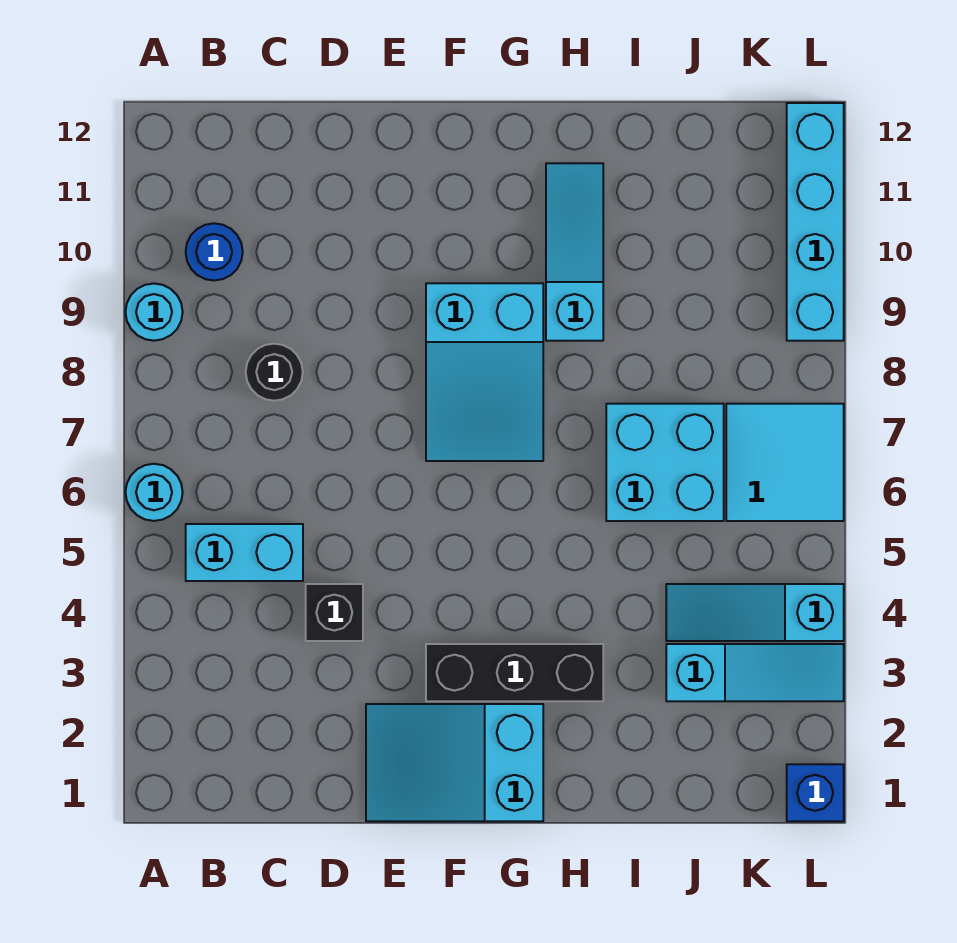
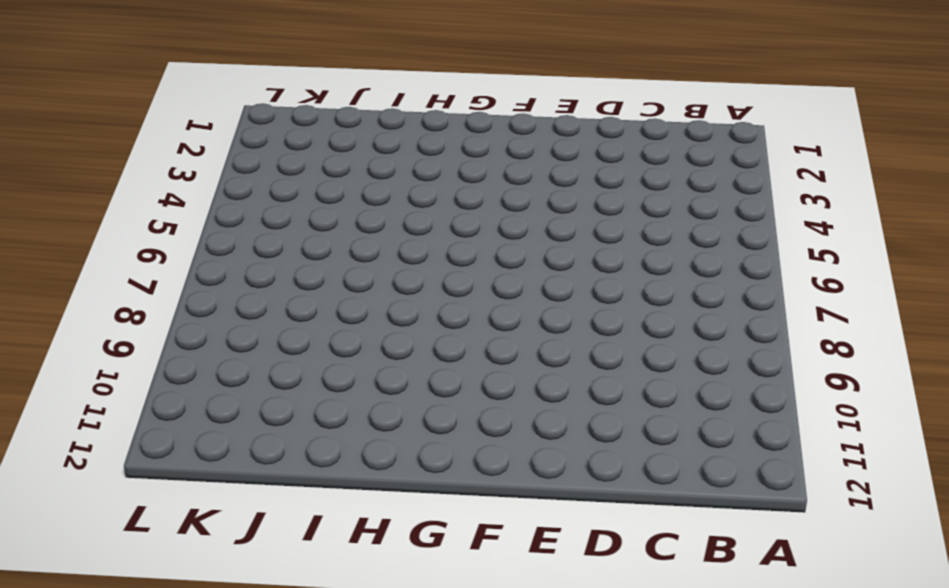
none -> cyan 1x1 round brick [125,464,183,521]
none -> cyan 1x1 round brick [126,284,183,341]
none -> cyan 1x2 brick [186,524,303,581]

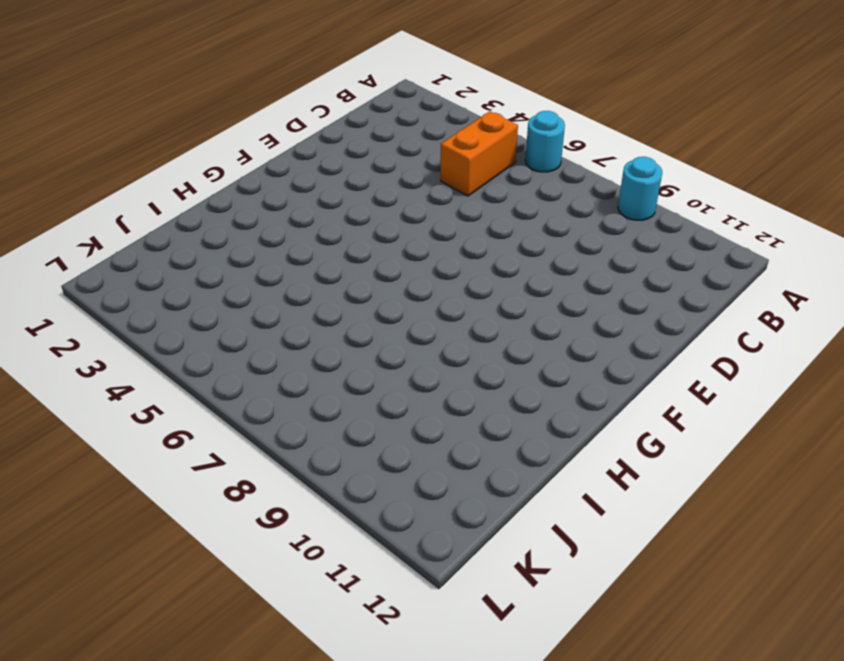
orange 1x2 brick [441,111,518,196] -> cyan 1x2 brick [186,524,303,581]
none -> blue 1x1 round brick [186,223,243,281]
none -> black 1x1 round brick [246,344,303,401]
none -> black 1x1 brick [306,584,363,641]

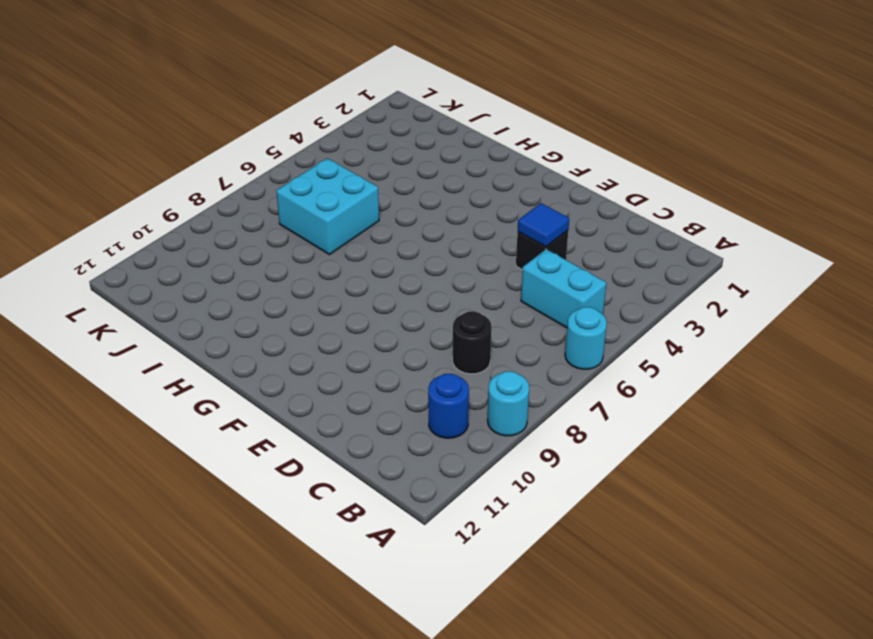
blue 1x1 tile [518,203,569,247] -> none
none -> cyan 2x3 slope [366,704,543,821]
none -> black 1x3 brick [426,644,603,701]
none -> cyan 2x3 slope [426,283,543,461]

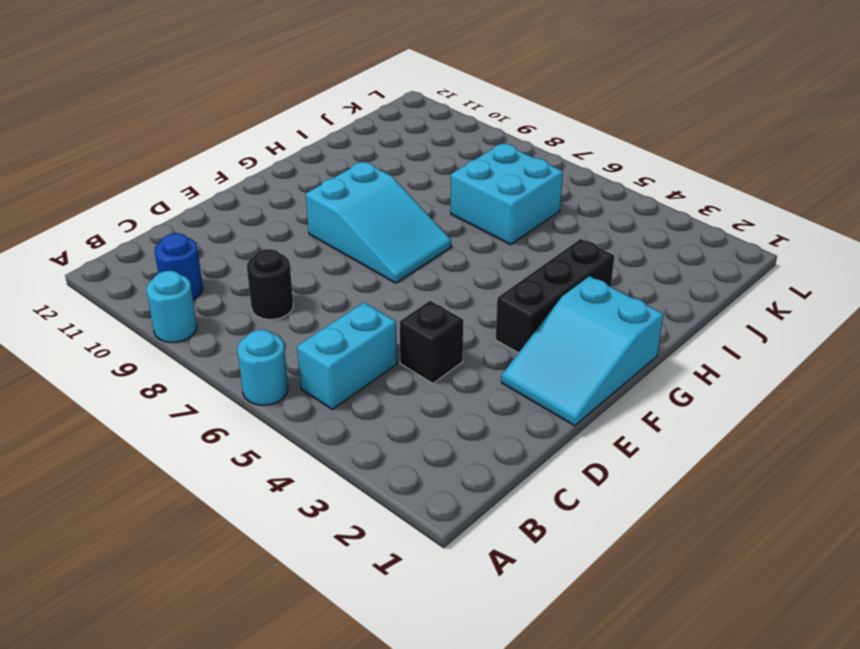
none -> cyan 1x3 slope [546,163,603,341]
none -> cyan 1x3 slope [666,644,844,701]
none -> cyan 1x3 slope [666,584,844,641]

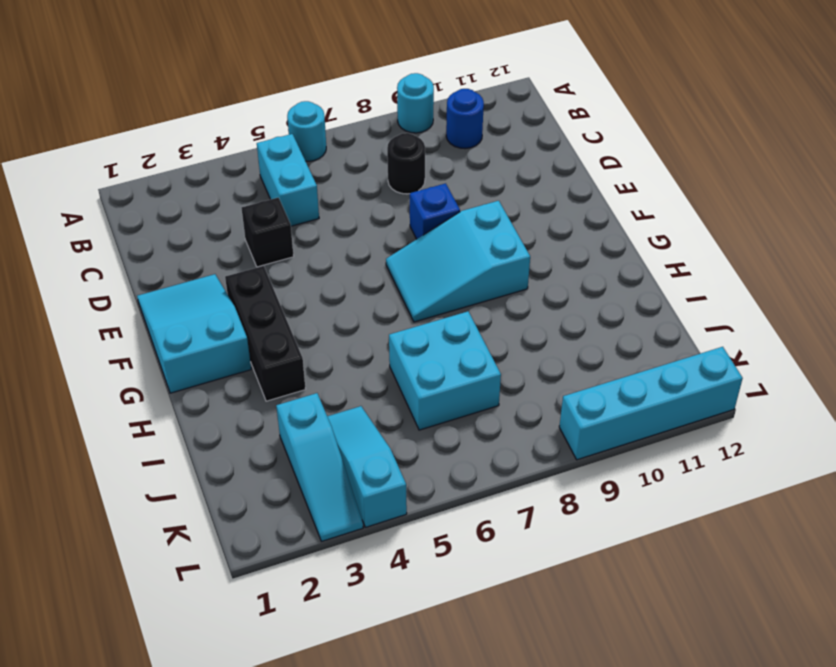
blue 1x1 brick [410,183,460,239] -> blue 1x1 brick moved to [787,764,844,821]
none -> cyan 1x3 slope [546,163,603,341]
none -> cyan 2x2 tile [726,404,844,521]

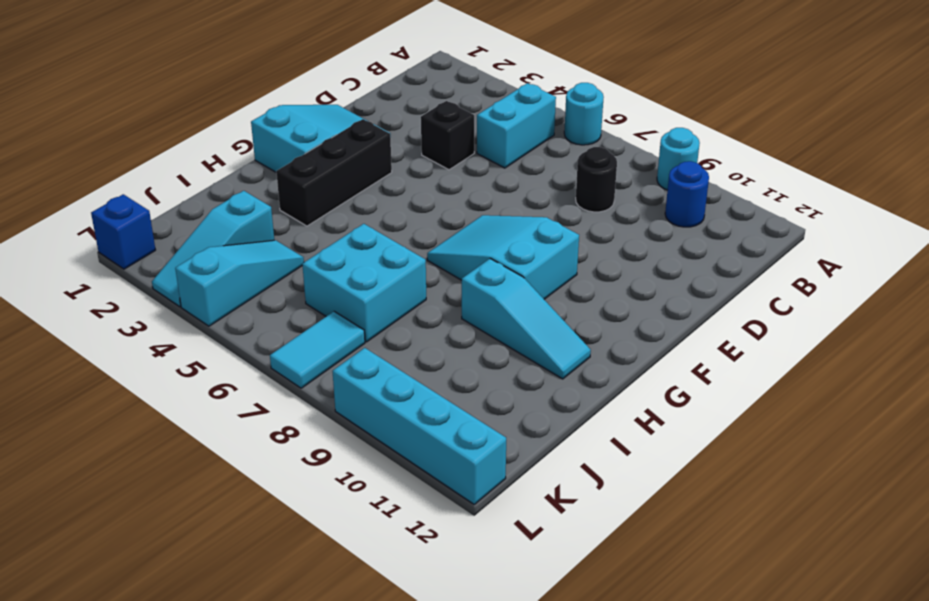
cyan 1x2 tile [270,311,365,388] -> cyan 2x2 tile [726,404,844,521]

